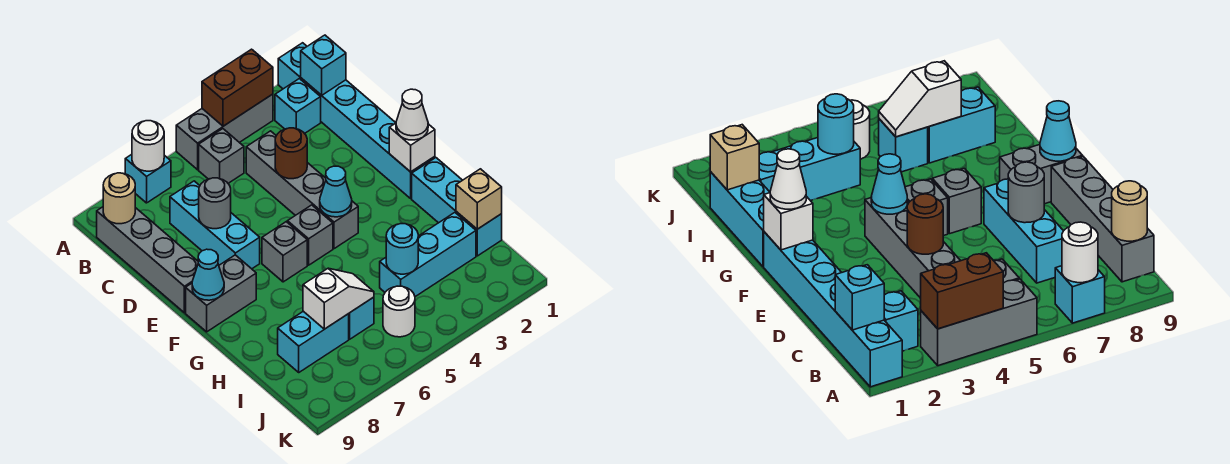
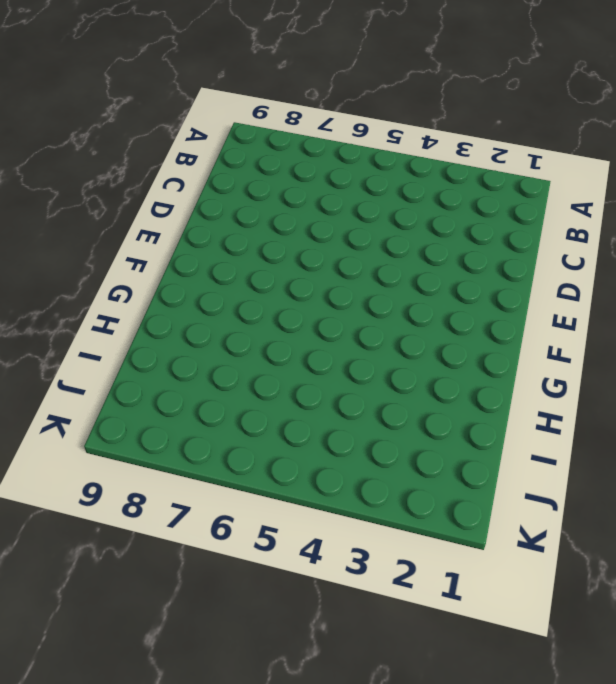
none -> cyan 1x6 brick [278,43,435,198]
none -> grey 1x3 brick [176,94,273,170]
none -> cyan 1x1 brick [125,154,171,203]

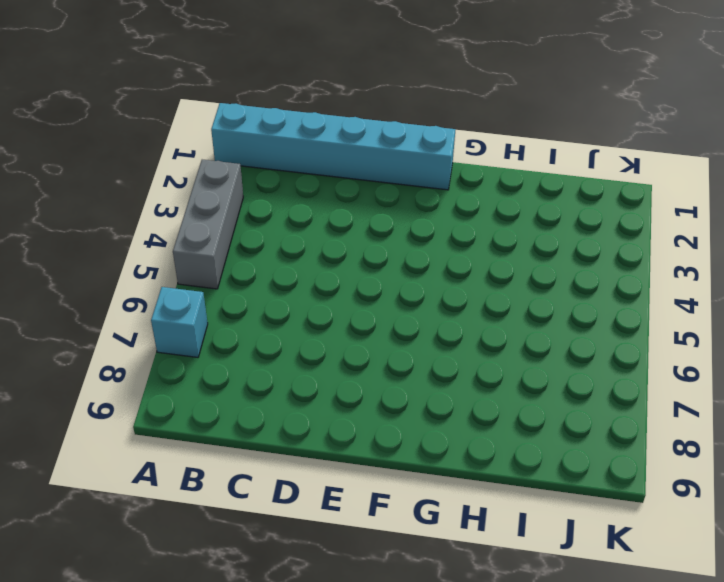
none -> cyan 1x1 brick [275,79,321,133]
none -> grey 1x1 brick [199,129,244,183]
none -> grey 1x4 brick [97,207,198,313]

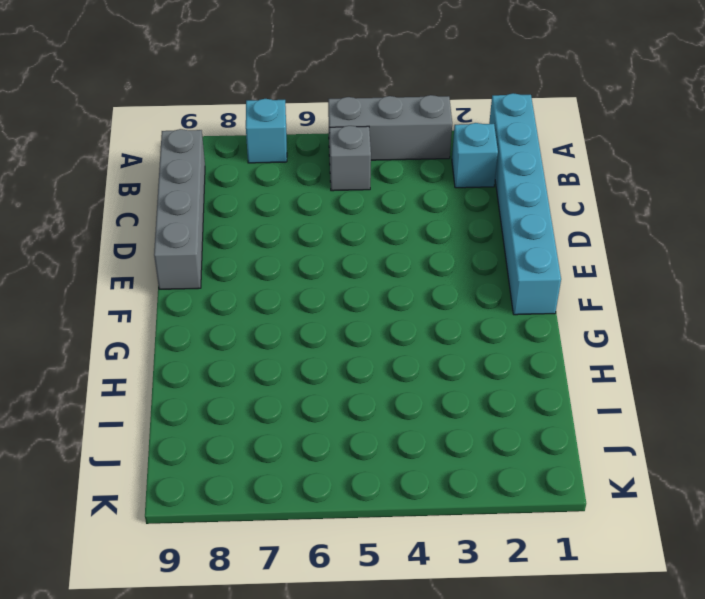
none -> grey 1x4 brick [246,131,358,249]
none -> cyan 1x3 brick [170,181,260,269]
none -> grey 1x1 brick [287,205,333,265]

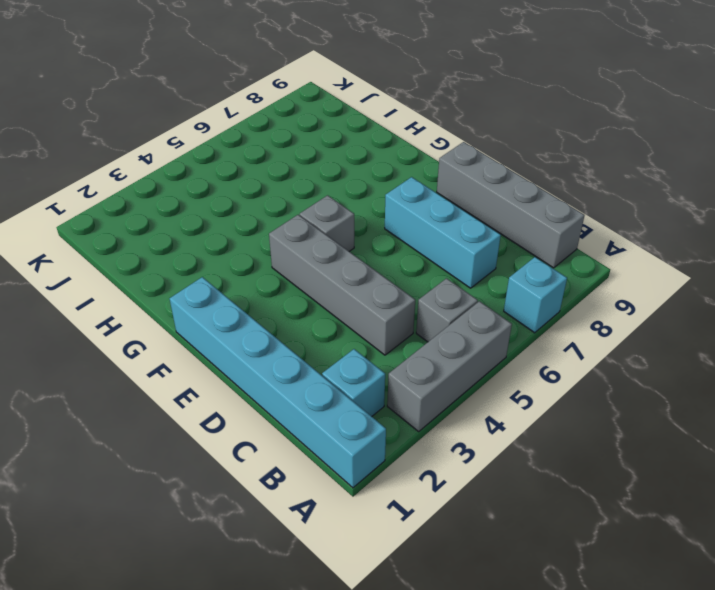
none -> grey 1x1 brick [262,222,307,282]
none -> grey 1x2 brick [186,255,256,332]
none -> cyan 1x3 brick [412,158,502,256]

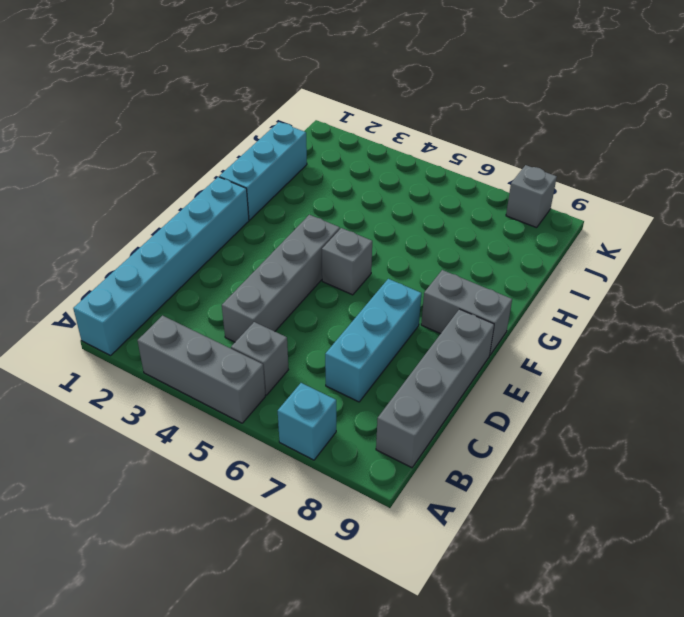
grey 1x1 brick [506,165,557,228] -> grey 1x1 brick moved to [262,222,307,282]
none -> cyan 1x1 brick [275,79,321,133]
none -> cyan 1x3 brick [380,213,476,297]
none -> cyan 1x1 brick [349,297,374,339]

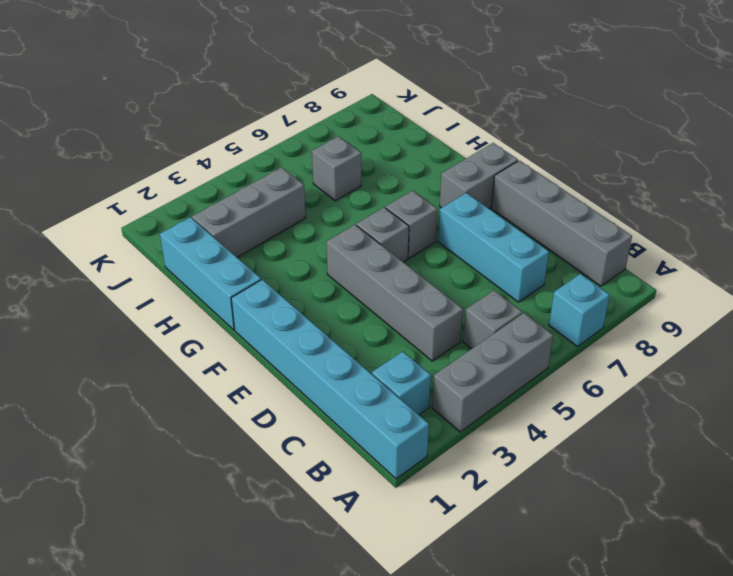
grey 1x3 brick [192,167,306,257] -> cyan 1x3 brick [380,213,476,297]
grey 1x1 brick [312,136,361,201] -> cyan 1x1 brick [349,297,374,339]
none -> cyan 1x2 brick [278,311,349,372]
none -> white 1x1 round brick [383,286,415,337]
none -> brown 1x2 brick [202,49,273,126]

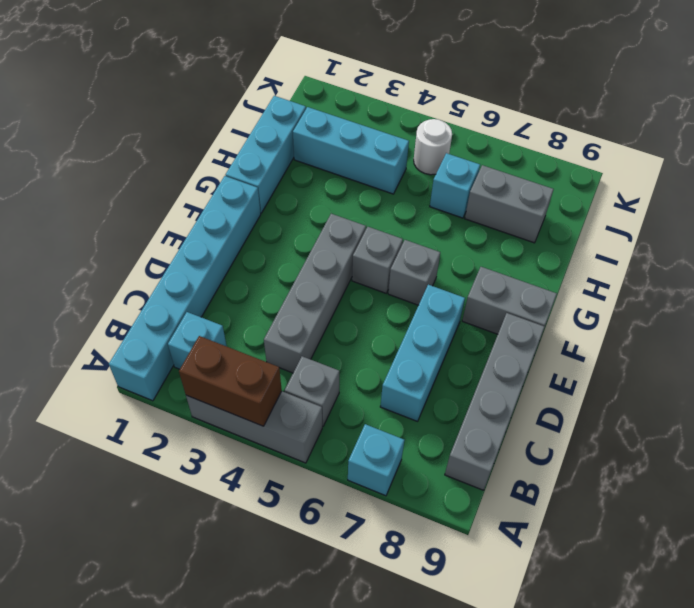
grey 1x2 brick [465,165,554,243] -> cyan 1x2 brick [278,311,349,372]
none -> white 1x1 round brick [132,121,164,171]
none -> cyan 1x1 brick [301,35,346,95]
none -> tan 1x1 round brick [103,173,135,224]

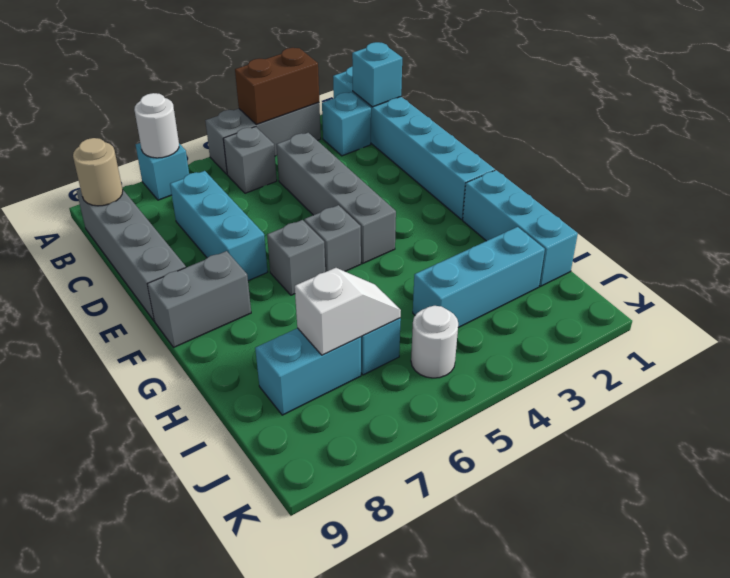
none -> brown 1x1 round brick [275,128,307,179]
none -> grey 1x1 round brick [199,178,231,229]
none -> white 1x1 brick [389,123,435,172]

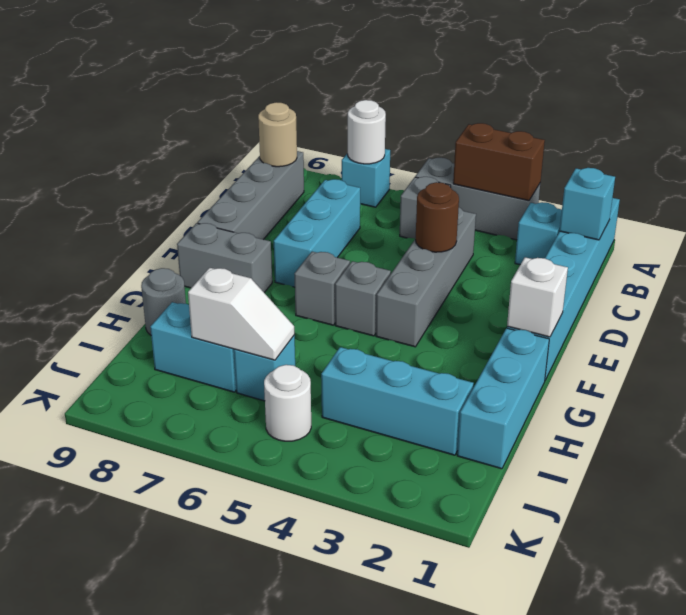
grey 1x1 round brick [141,268,186,335] -> grey 1x1 round brick moved to [199,178,231,229]
none -> cyan 1x1 cone [320,166,352,217]
none -> cyan 1x1 cone [192,249,224,300]
none -> tan 1x1 brick [456,169,502,229]

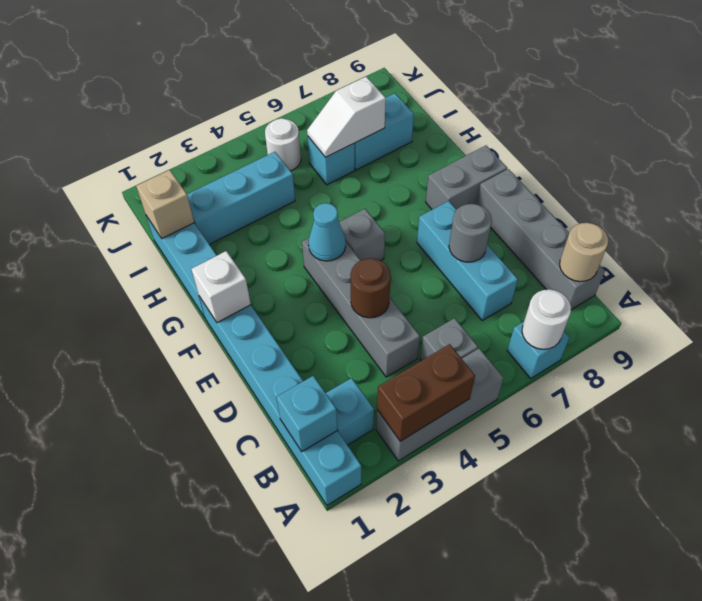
none -> grey 1x1 brick [262,222,307,282]
none -> cyan 1x1 cone [192,249,224,300]
none -> cyan 1x1 round brick [386,224,418,274]

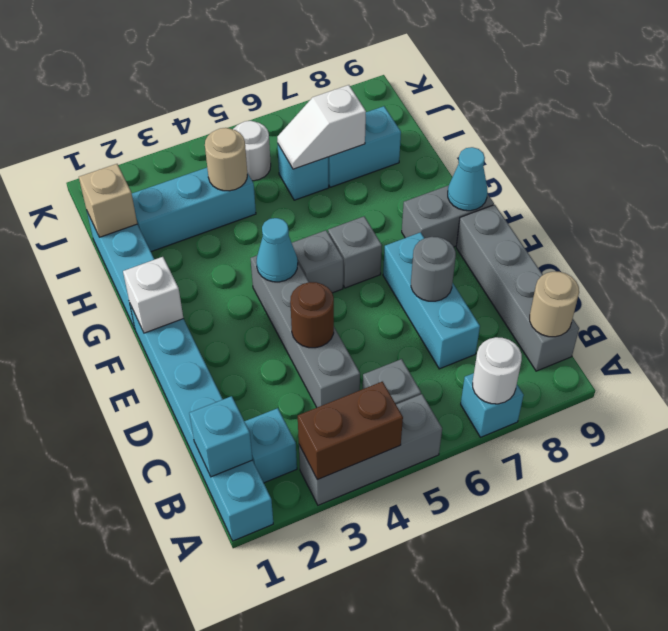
tan 1x1 round brick [205,128,247,191] -> cyan 1x1 round brick [386,224,418,274]
none -> white 1x1 cone [396,89,428,140]

